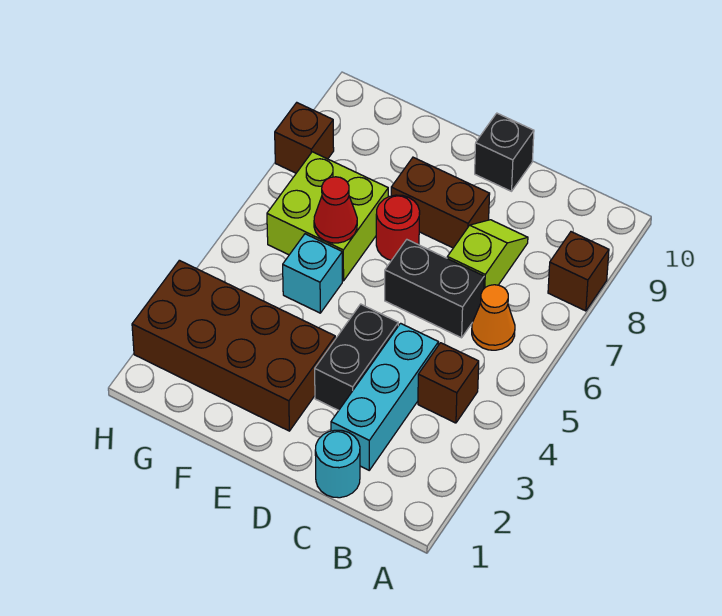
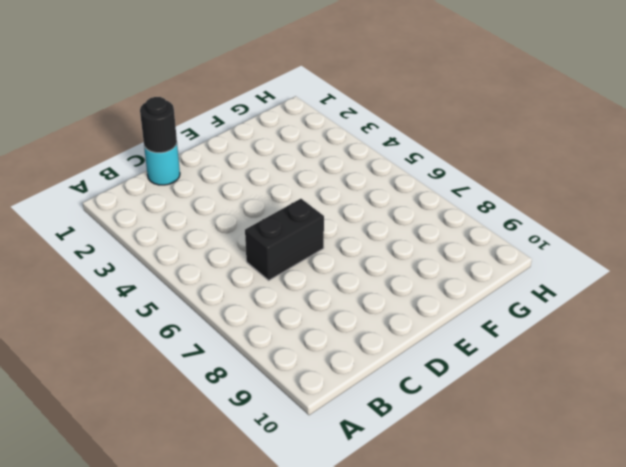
black 1x1 round brick [140,97,177,153] -> none
none -> brown 1x1 brick [548,232,609,311]
none -> brown 1x1 brick [418,343,479,423]
none -> orange 1x1 cone [472,285,515,350]

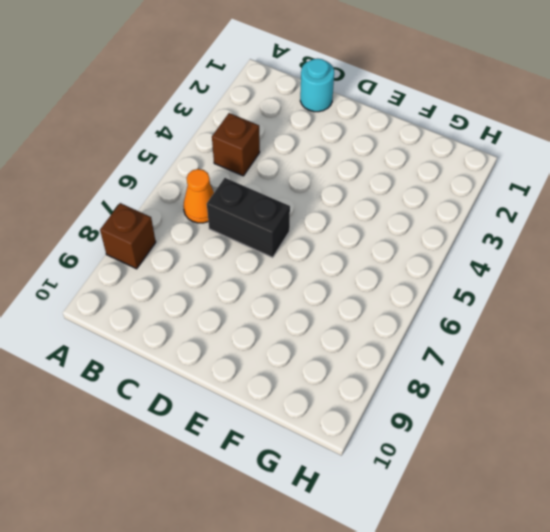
none -> cyan 1x3 brick [331,323,438,470]
none -> lime 1x2 slope [447,220,528,288]
none -> black 1x2 brick [315,304,398,410]

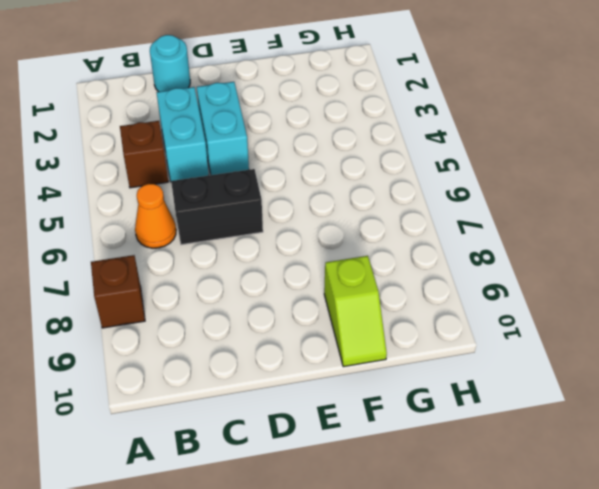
cyan 1x2 brick [156,87,209,182] -> cyan 1x3 brick [331,323,438,470]
cyan 1x2 brick [197,82,249,175] -> black 1x2 brick [315,304,398,410]
lime 1x2 slope [324,256,387,367] -> lime 1x2 slope moved to [447,220,528,288]
none -> brown 1x2 brick [391,157,490,248]
none -> black 1x1 brick [475,113,534,191]
none -> brown 2x4 brick [132,260,335,431]

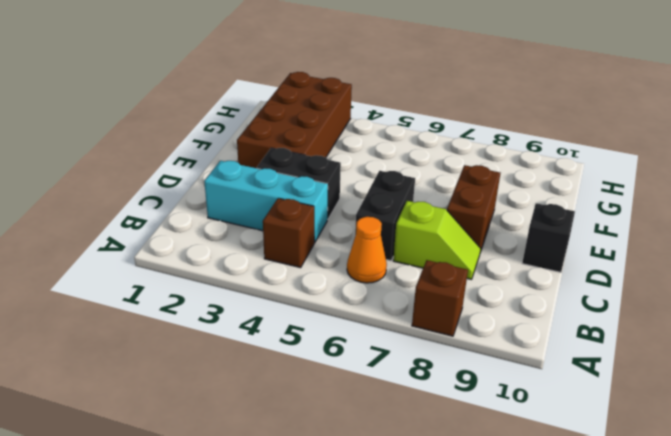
none -> cyan 1x1 round brick [315,430,360,498]
none -> red 1x1 round brick [376,195,420,260]
none -> cyan 1x1 brick [283,234,342,313]

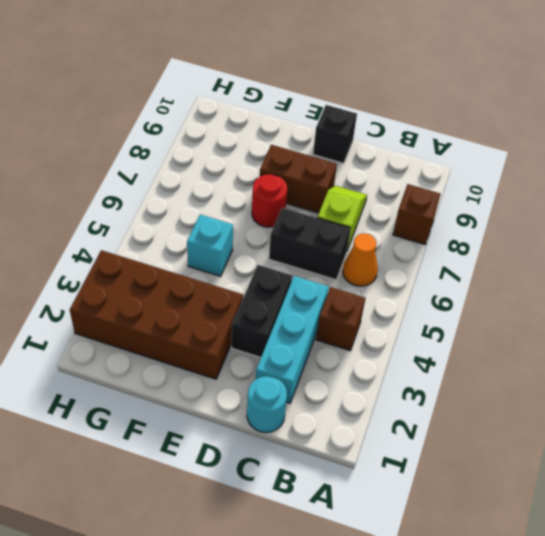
none -> lime 2x2 brick [267,152,388,281]
none -> brown 1x1 brick [275,103,334,173]
none -> red 1x1 cone [314,177,357,243]

